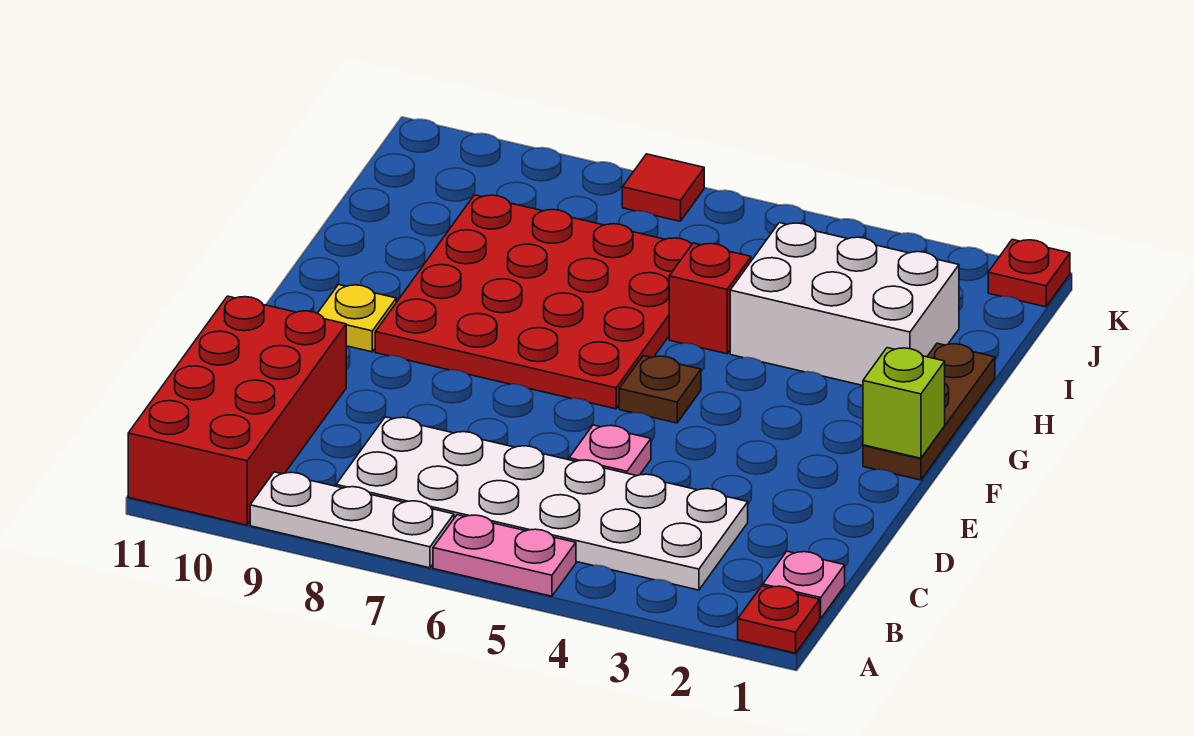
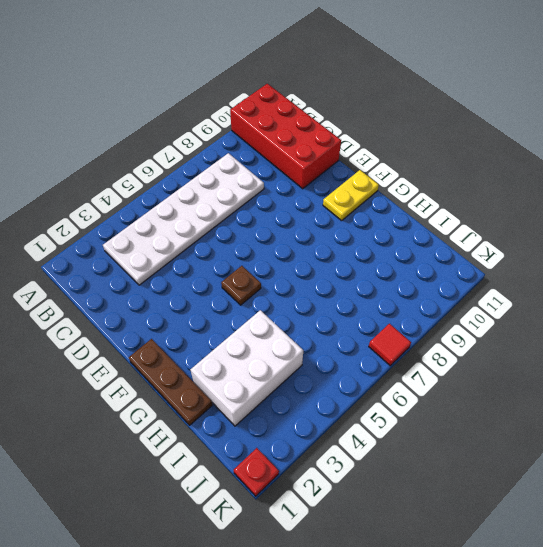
yellow 1x2 plate [323,170,379,221] -> yellow 1x1 plate [318,285,396,352]
none -> red 1x1 plate [738,586,820,653]
none -> pink 1x2 plate [433,515,576,596]
none -> white 1x3 plate [250,472,454,568]

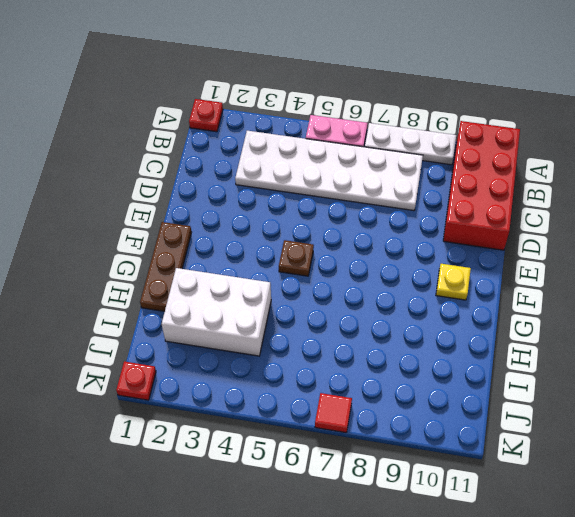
none -> pink 1x1 plate [763,551,845,619]
none -> pink 1x1 plate [569,425,651,476]
none -> red 4x4 plate [375,195,692,409]

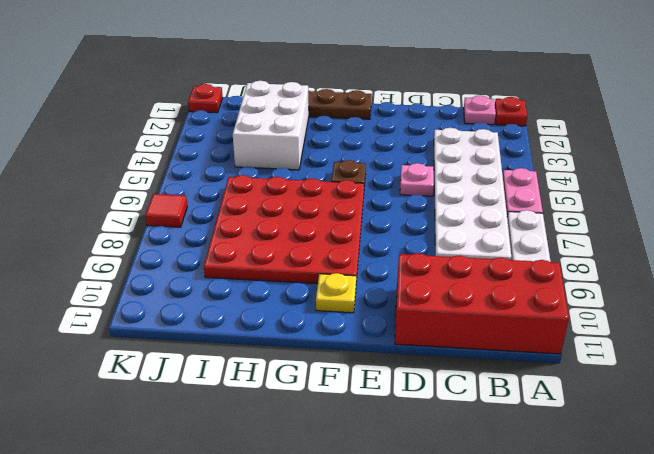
none -> red 1x1 brick [669,243,751,354]
none -> lime 1x1 brick [863,348,945,458]

